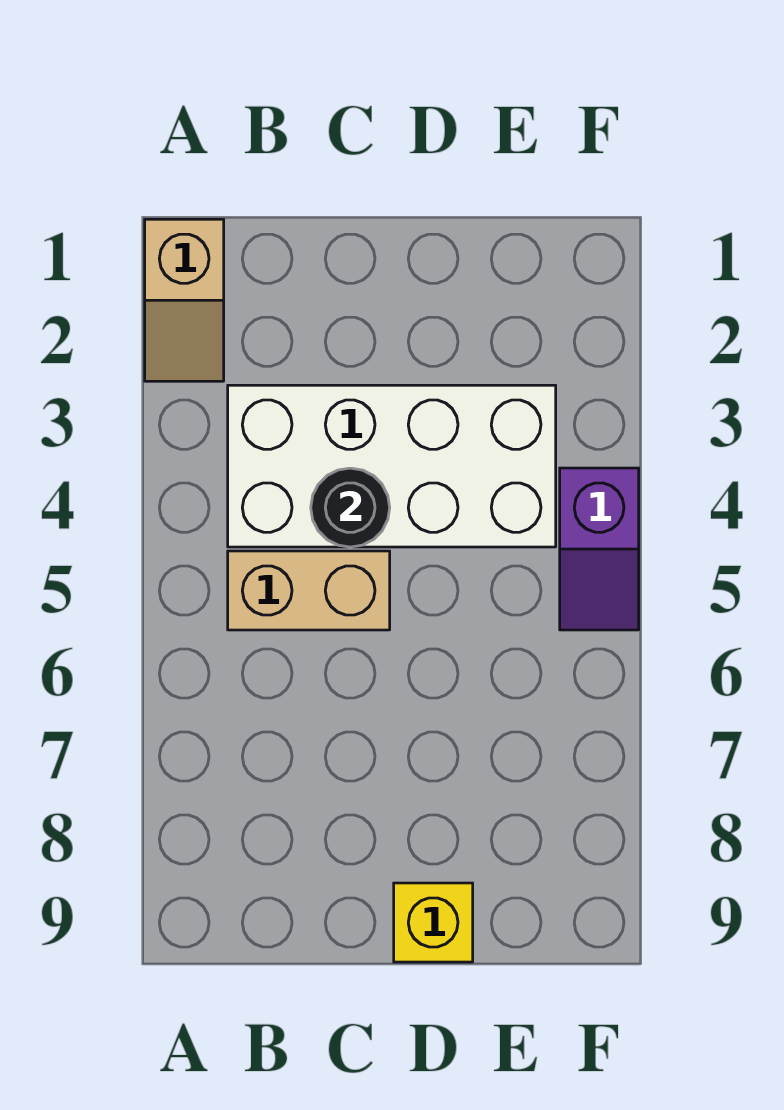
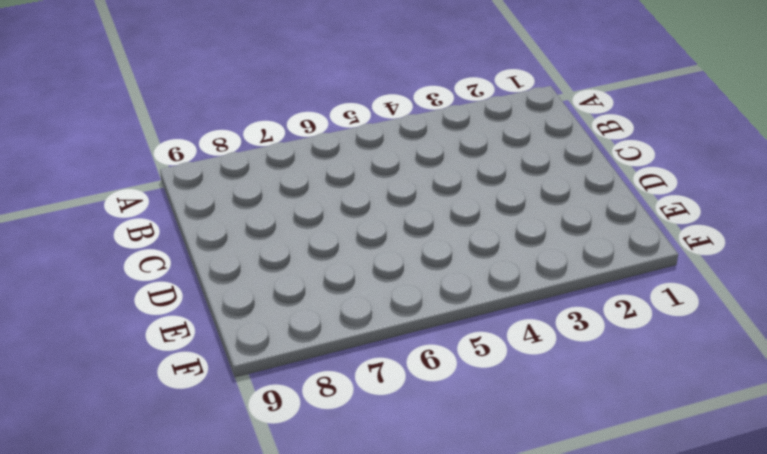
none -> tan 1x2 slope [145,219,224,381]
none -> white 2x4 brick [228,385,556,547]

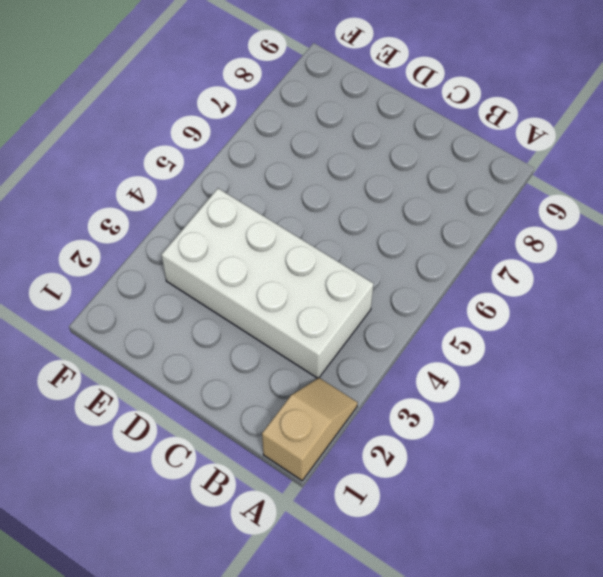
none -> tan 1x2 brick [228,551,390,630]
none -> yellow 1x1 brick [394,883,473,962]

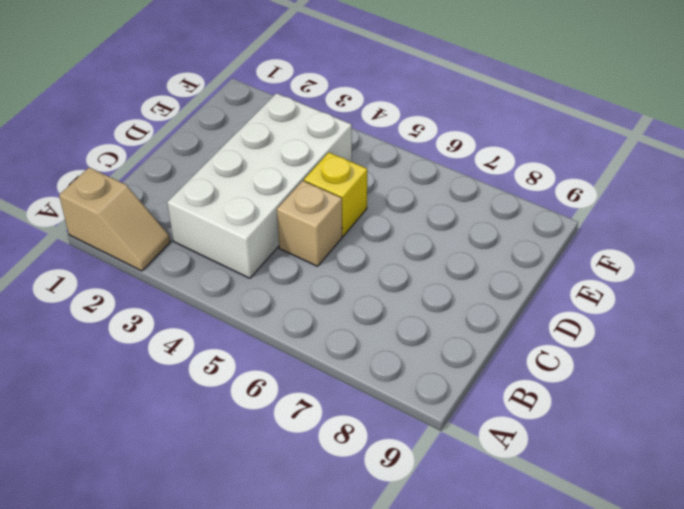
tan 1x1 brick [277,181,342,266] -> tan 1x2 brick [228,551,390,630]
yellow 1x1 brick [304,152,367,236] -> yellow 1x1 brick moved to [394,883,473,962]
none -> purple 1x2 slope [560,468,639,630]
none -> black 1x1 round brick [311,468,390,547]

